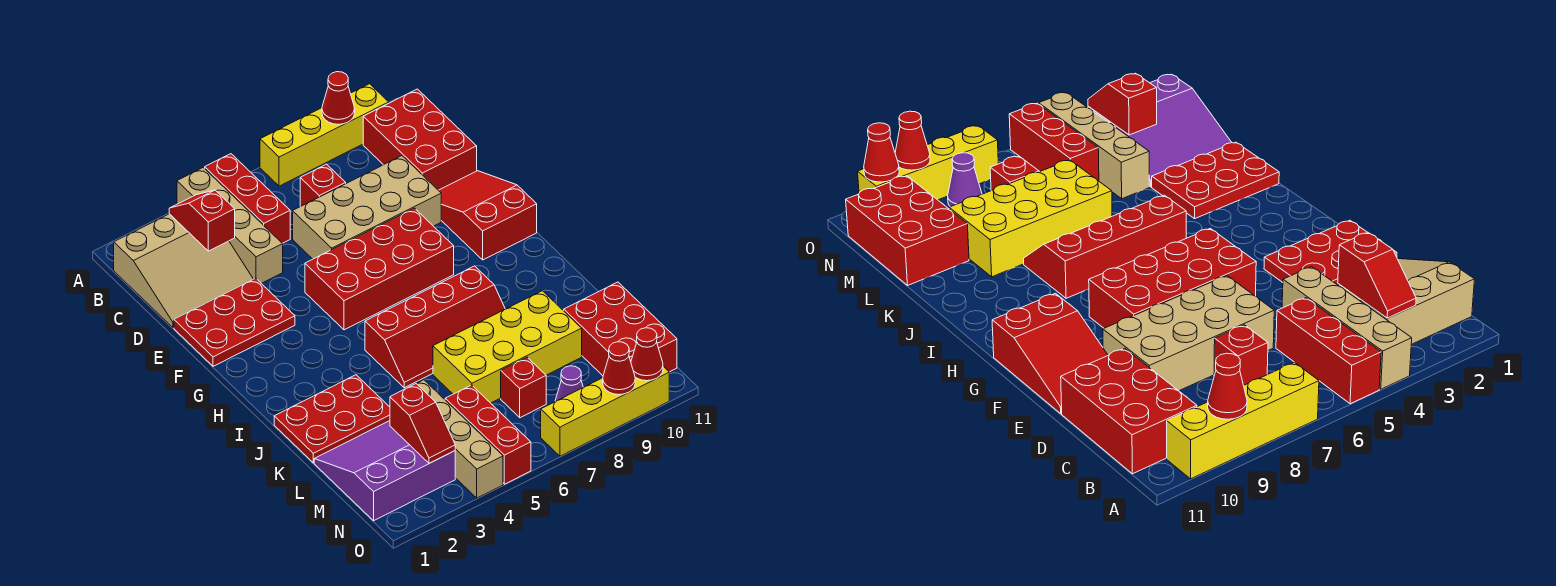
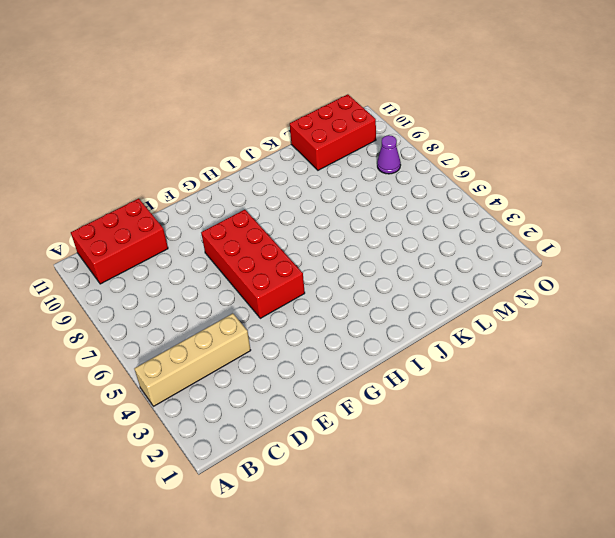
none -> red 1x3 brick [205,154,290,243]
none -> yellow 1x4 brick [260,84,389,186]
none -> tan 3x3 slope [114,214,253,328]

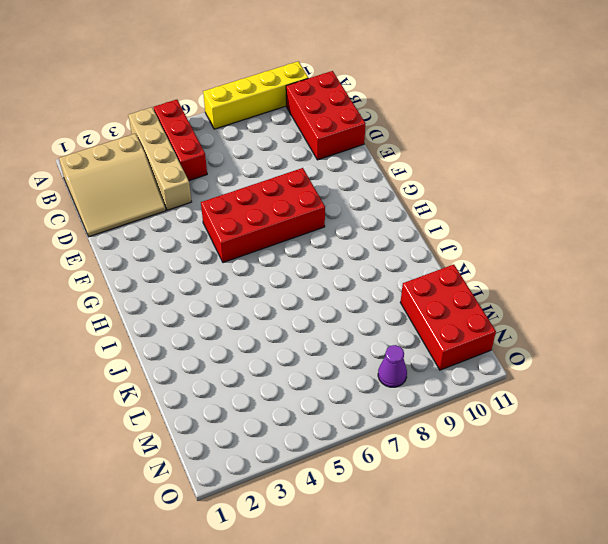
none -> red 1x1 brick [300,164,346,206]
none -> tan 2x4 brick [293,156,441,259]
none -> red 2x3 plate [174,278,295,366]

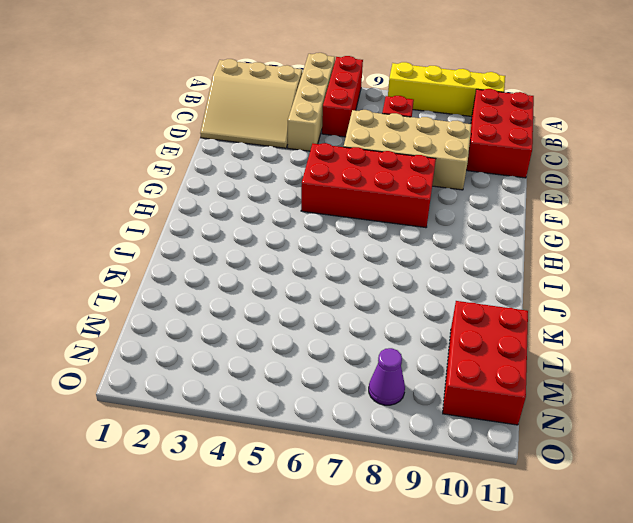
none -> red 2x3 plate [174,278,295,366]
none -> red 2x3 slope [438,171,537,260]
none -> red 2x4 slope [365,266,505,388]

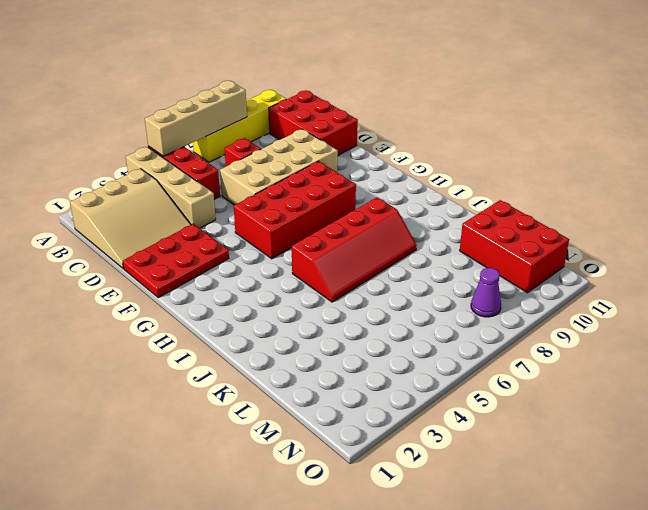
tan 1x4 brick [145,81,247,156] -> tan 1x4 brick turned to [417,380,503,498]
none -> red 2x3 slope [438,171,537,260]
none -> red 2x3 plate [274,375,390,463]
none -> yellow 2x4 brick [433,291,582,403]

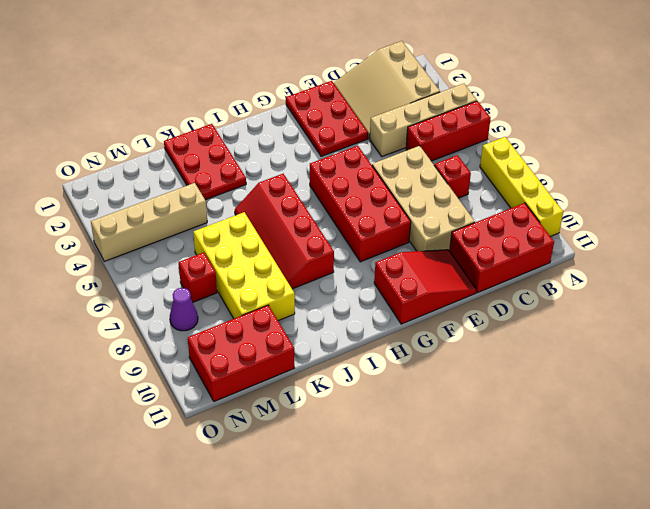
none -> purple 3x3 slope [314,421,455,521]
none -> red 1x3 brick [445,385,531,484]
none -> yellow 1x4 brick [541,366,669,456]

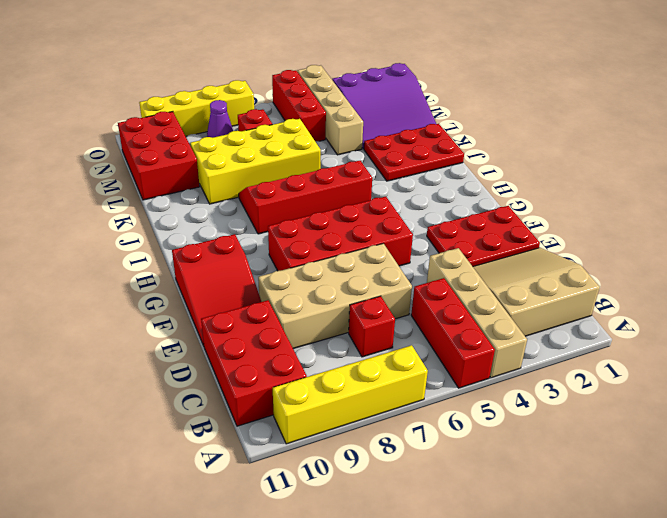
none -> red 1x1 cone [322,72,355,124]
none -> red 1x2 slope [169,190,235,251]
none -> red 1x2 slope [390,383,455,463]

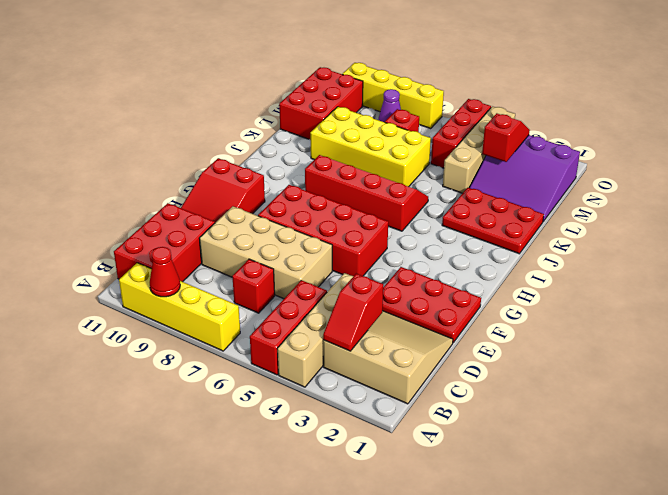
none -> red 1x1 cone [603,342,635,395]
none -> red 1x1 cone [631,328,663,381]

